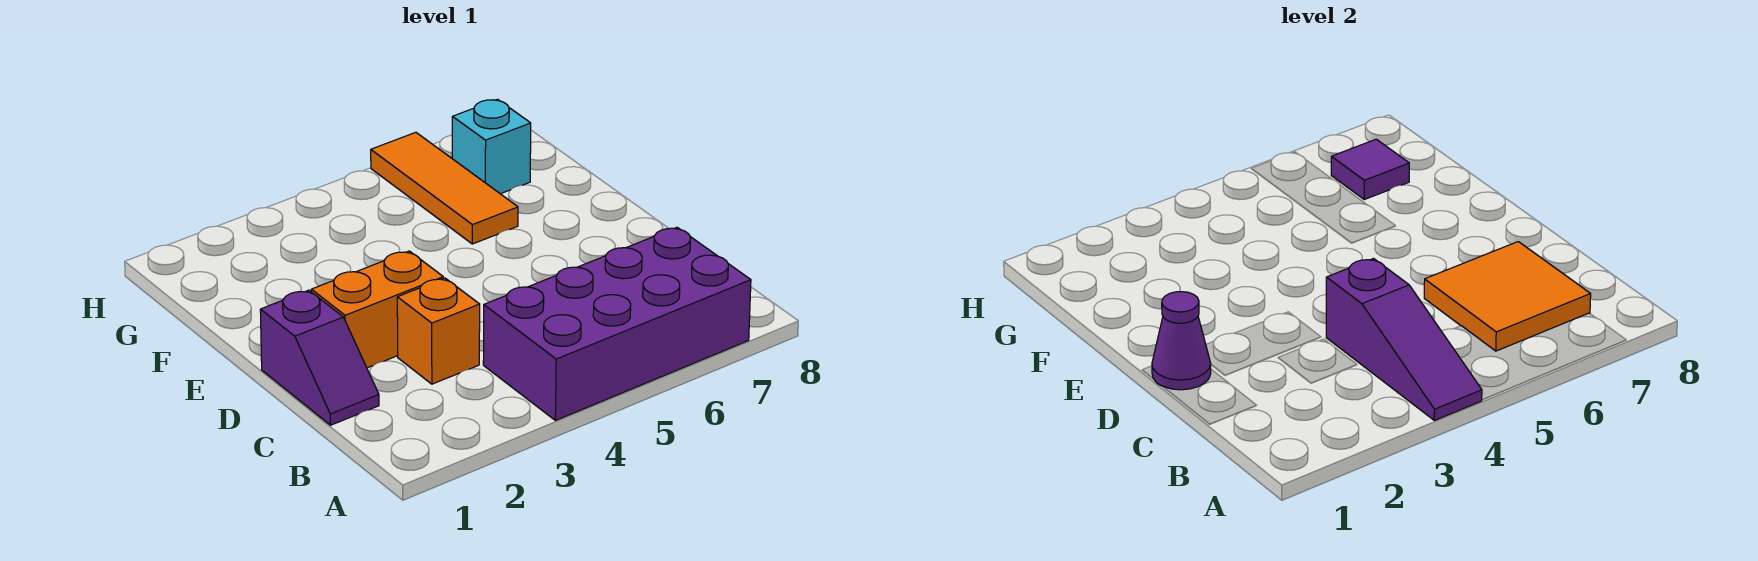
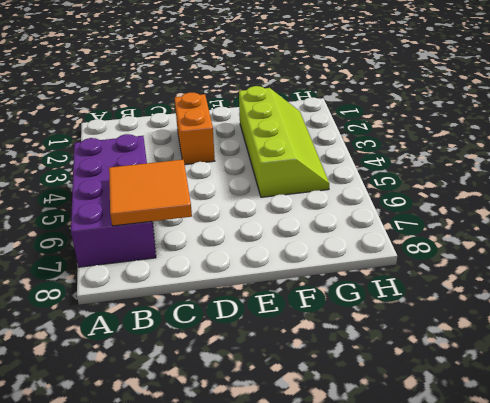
lime 2x4 slope [239,86,329,197] -> none
none -> purple 1x2 slope [260,290,379,425]
none -> orange 1x1 brick [397,278,480,384]

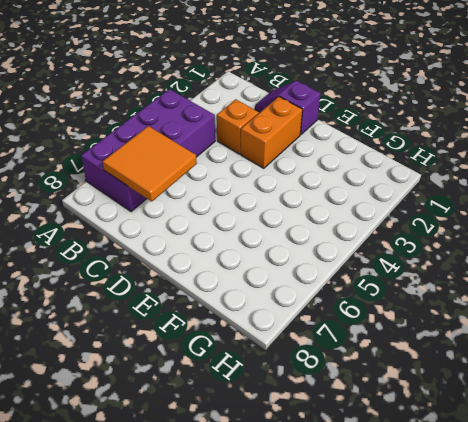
none -> orange 1x3 tile [371,132,518,244]
none -> cyan 1x1 brick [452,99,531,194]

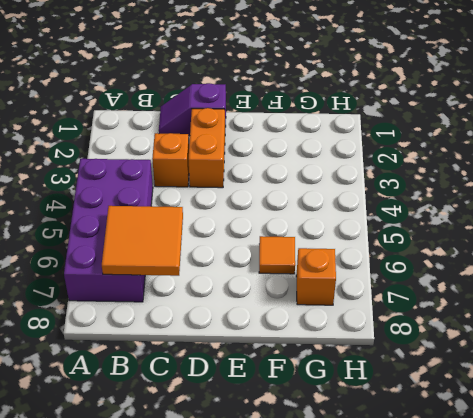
orange 1x1 tile [259,236,295,274] -> orange 1x3 tile [371,132,518,244]
orange 1x1 brick [296,248,336,305] -> cyan 1x1 brick [452,99,531,194]
none -> purple 1x3 slope [1326,259,1482,420]
none -> purple 1x1 cone [1152,292,1211,390]

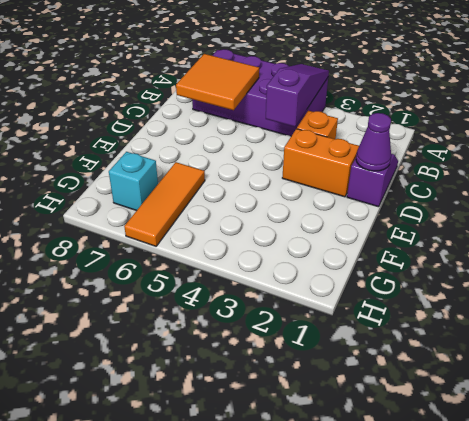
none -> purple 1x1 tile [1331,139,1409,199]

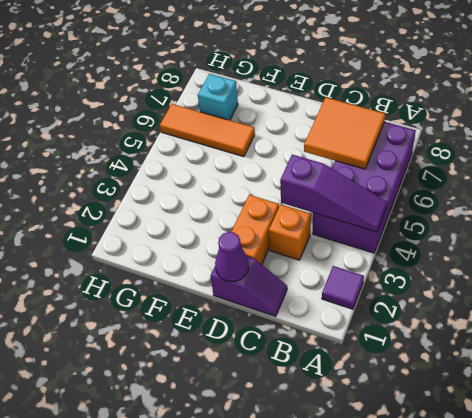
purple 1x1 tile [322,266,364,309] -> purple 1x1 tile moved to [1331,139,1409,199]

